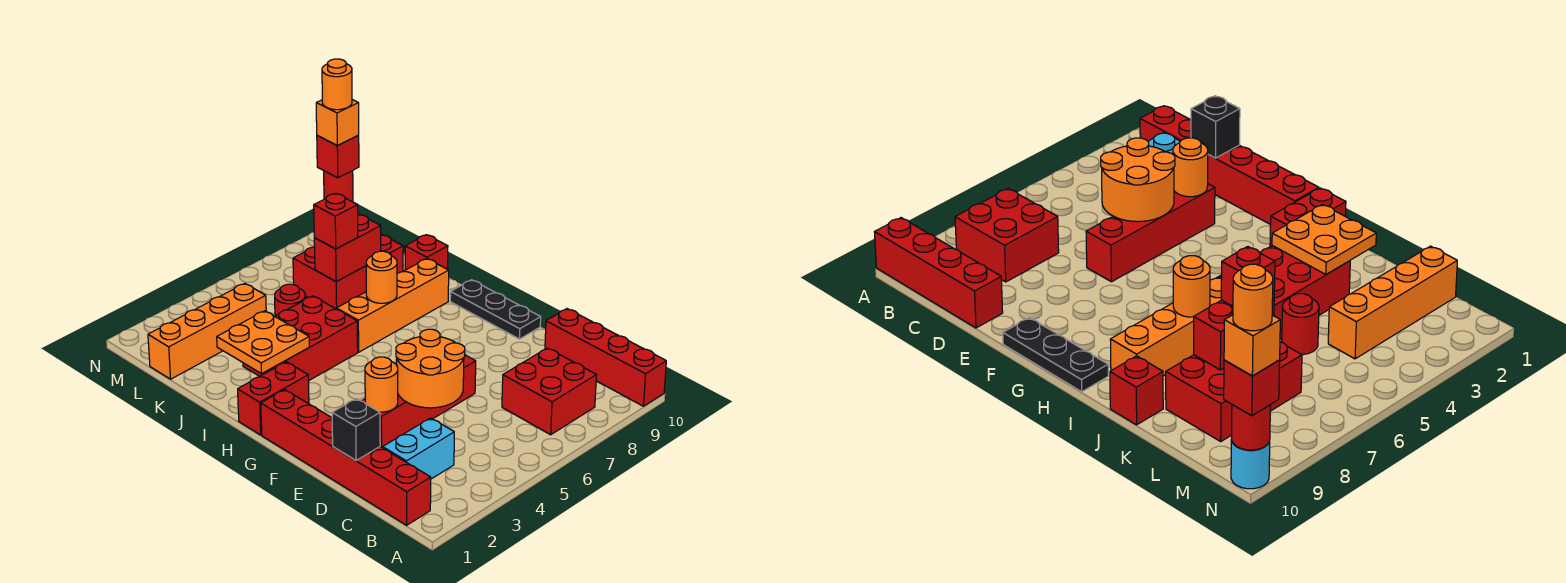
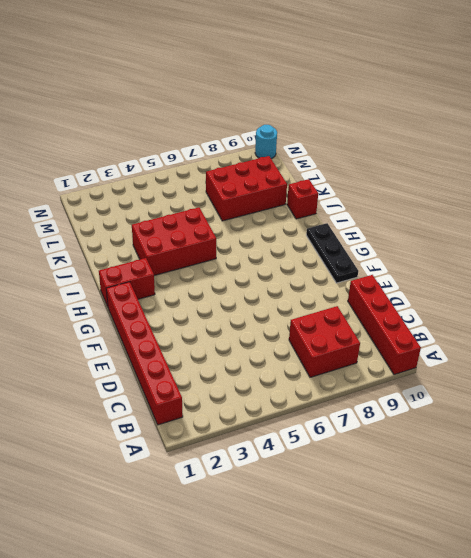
none -> cyan 1x2 brick [383,418,454,479]
none -> red 1x4 brick [362,355,476,448]
none -> orange 1x4 brick [337,259,449,352]

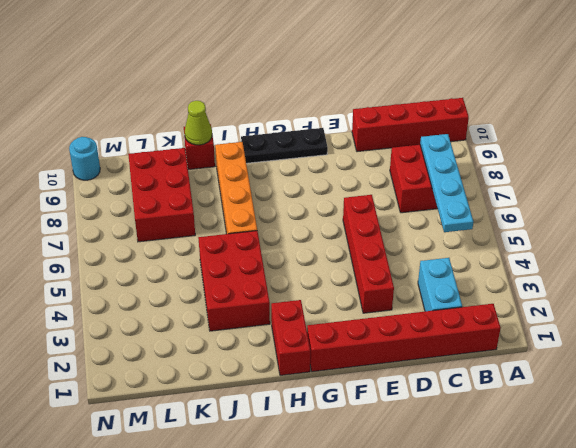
cyan 1x4 plate [420,134,473,232] -> none
lime 1x1 cone [185,101,212,145] -> none
none -> red 1x1 round brick [275,284,305,316]
none -> orange 1x4 brick [148,283,266,379]
none -> black 1x1 brick [332,399,380,460]

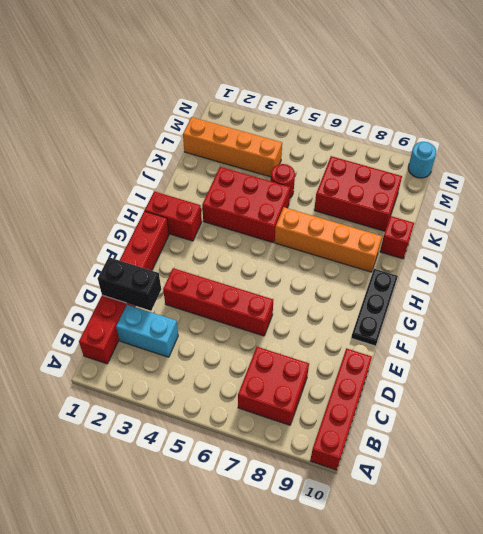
black 1x2 brick [98,257,161,311] -> black 1x1 brick [332,399,380,460]
none -> orange 2x2 round brick [396,329,465,408]
none -> orange 1x1 round brick [365,357,398,412]
none -> orange 2x2 plate [217,311,310,374]

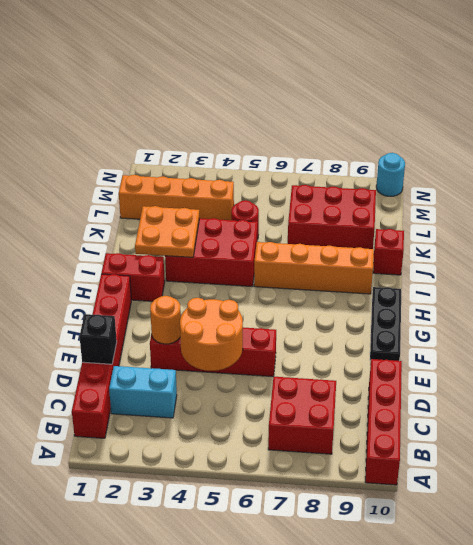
none -> orange 1x1 round brick [366,251,397,303]
none -> red 1x2 brick [314,214,381,282]
none -> red 1x1 round brick [324,171,353,201]

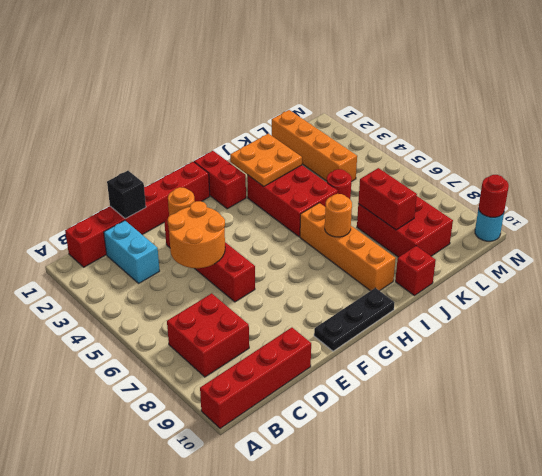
none -> red 1x1 brick [314,194,358,249]
none -> red 1x1 brick [317,136,359,178]
none -> orange 1x1 brick [316,100,359,146]

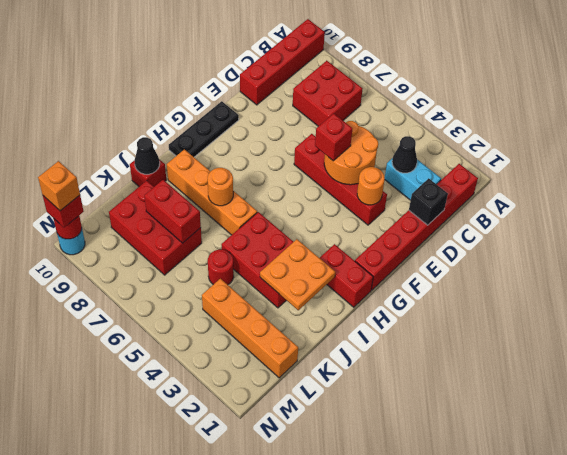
black 1x1 cone [392,136,417,173] -> none
red 1x1 brick [315,113,352,161] -> red 1x1 brick moved to [314,194,358,249]
black 1x1 cone [135,137,160,174] -> none
none -> orange 1x1 round brick [322,59,352,110]

